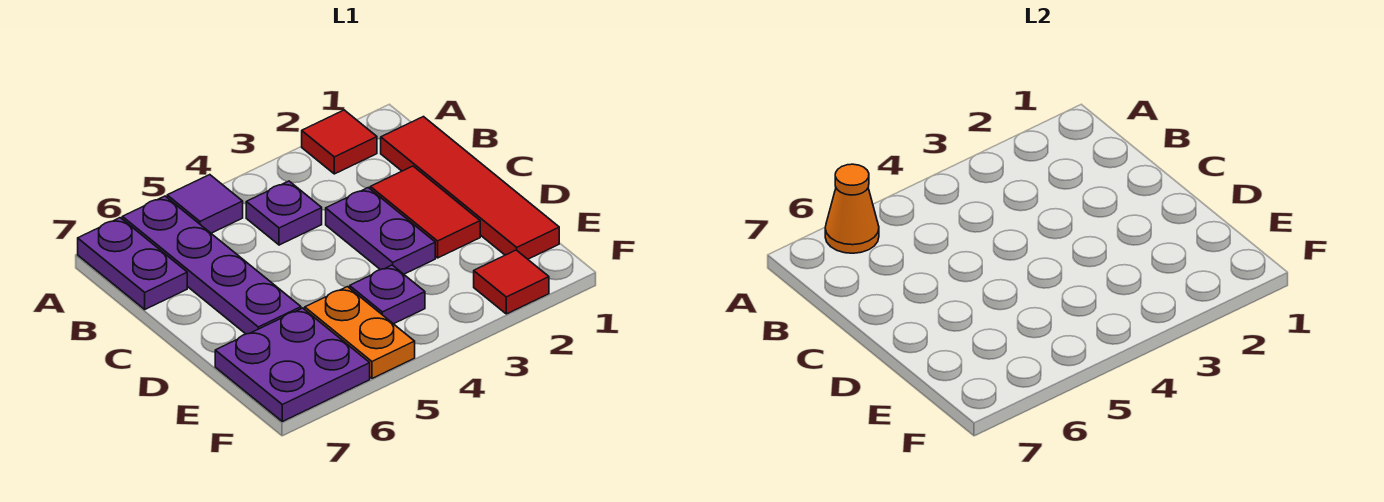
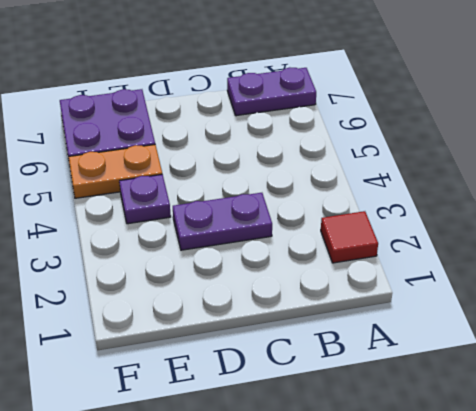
none -> purple 1x1 tile [167,175,243,233]
none -> purple 1x4 plate [122,196,301,334]
none -> red 1x4 tile [381,117,559,259]

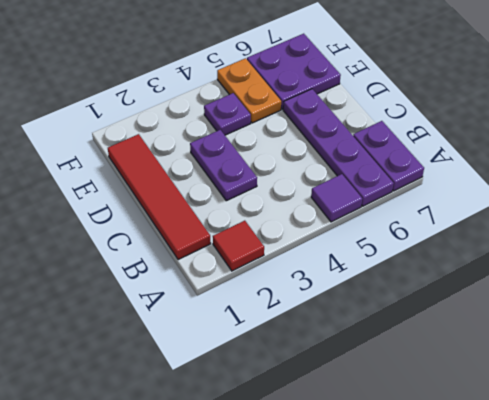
none -> purple 1x1 plate [246,181,322,245]
none -> red 1x2 tile [370,166,480,258]
none -> red 1x1 tile [474,250,549,314]

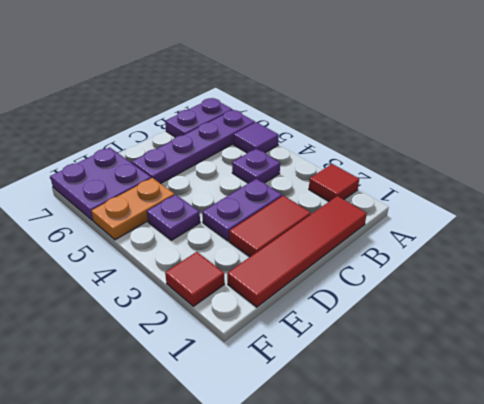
none -> orange 1x1 cone [825,164,879,253]

